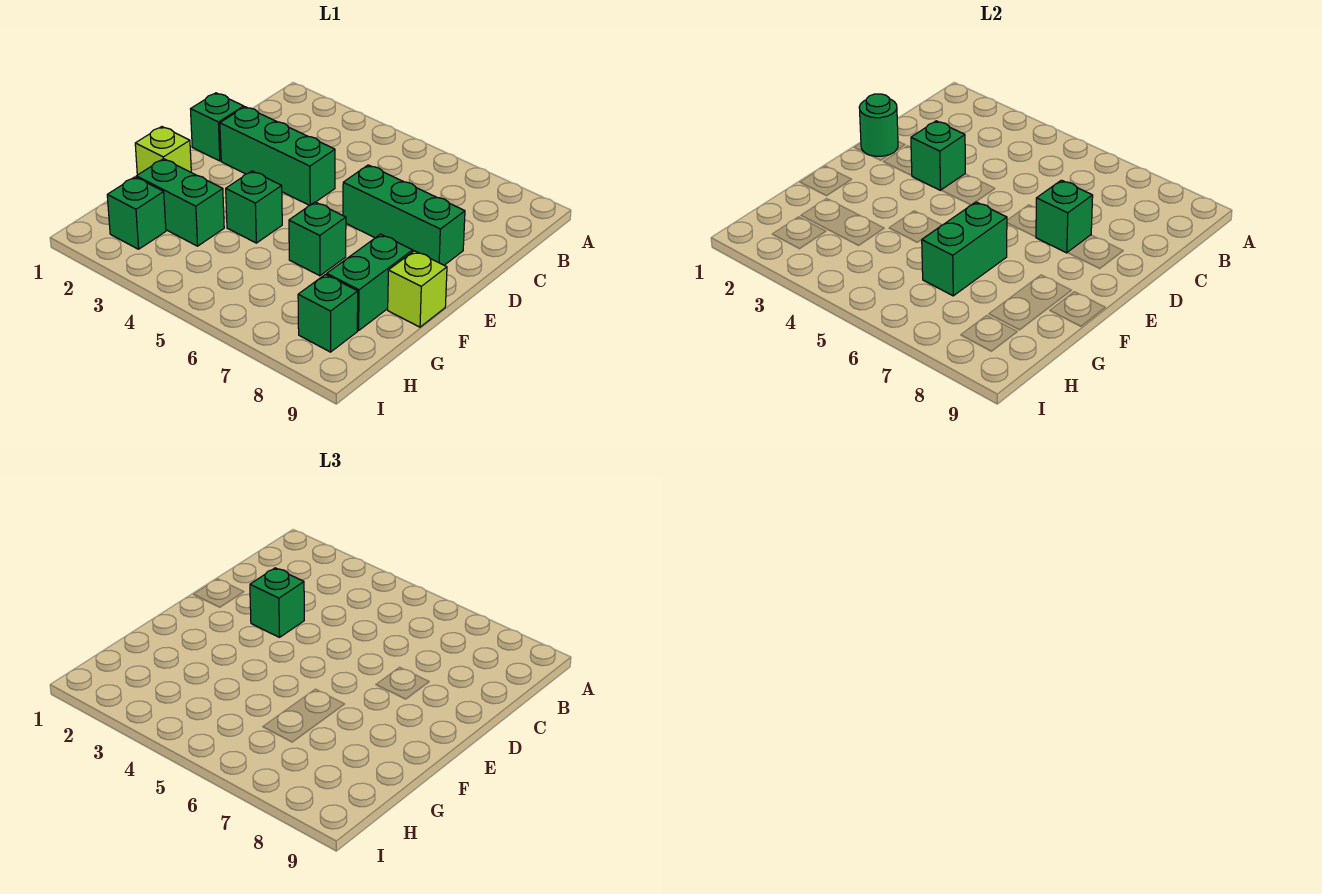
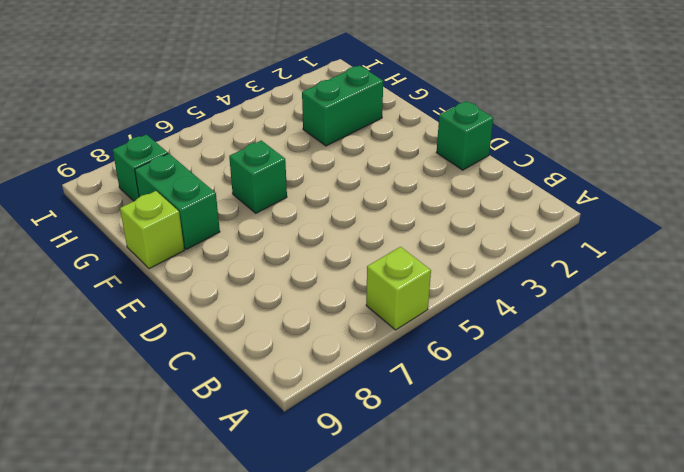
lime 1x1 brick [366,247,431,330] -> lime 1x1 brick moved to [135,127,191,175]
none -> green 1x3 brick [220,107,335,205]
none -> green 1x3 brick [343,165,465,265]
none -> green 1x1 brick [226,171,282,243]

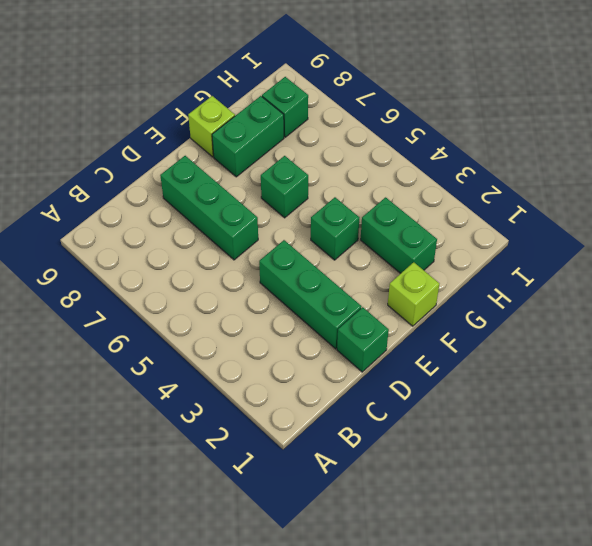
none -> green 1x1 brick [107,177,166,249]
none -> green 1x1 round brick [859,94,898,156]
none -> green 1x1 brick [911,121,965,190]

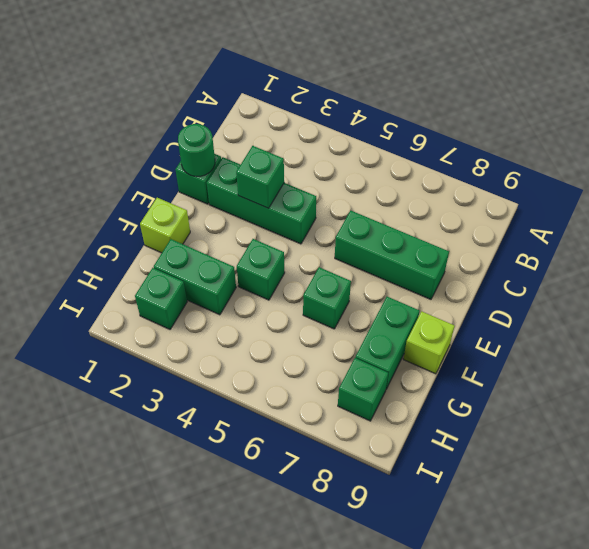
none -> green 1x1 brick [1036,180,1093,253]
none -> green 1x2 brick [922,202,1007,296]
none -> green 1x1 brick [250,568,304,637]

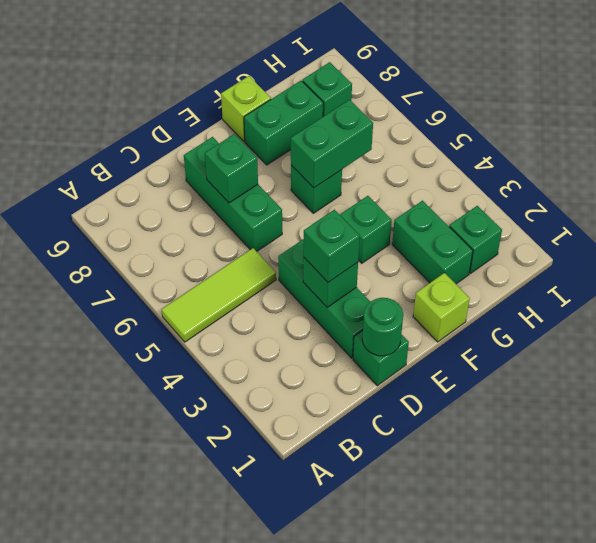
lime 1x3 tile [162,248,276,342] -> none

